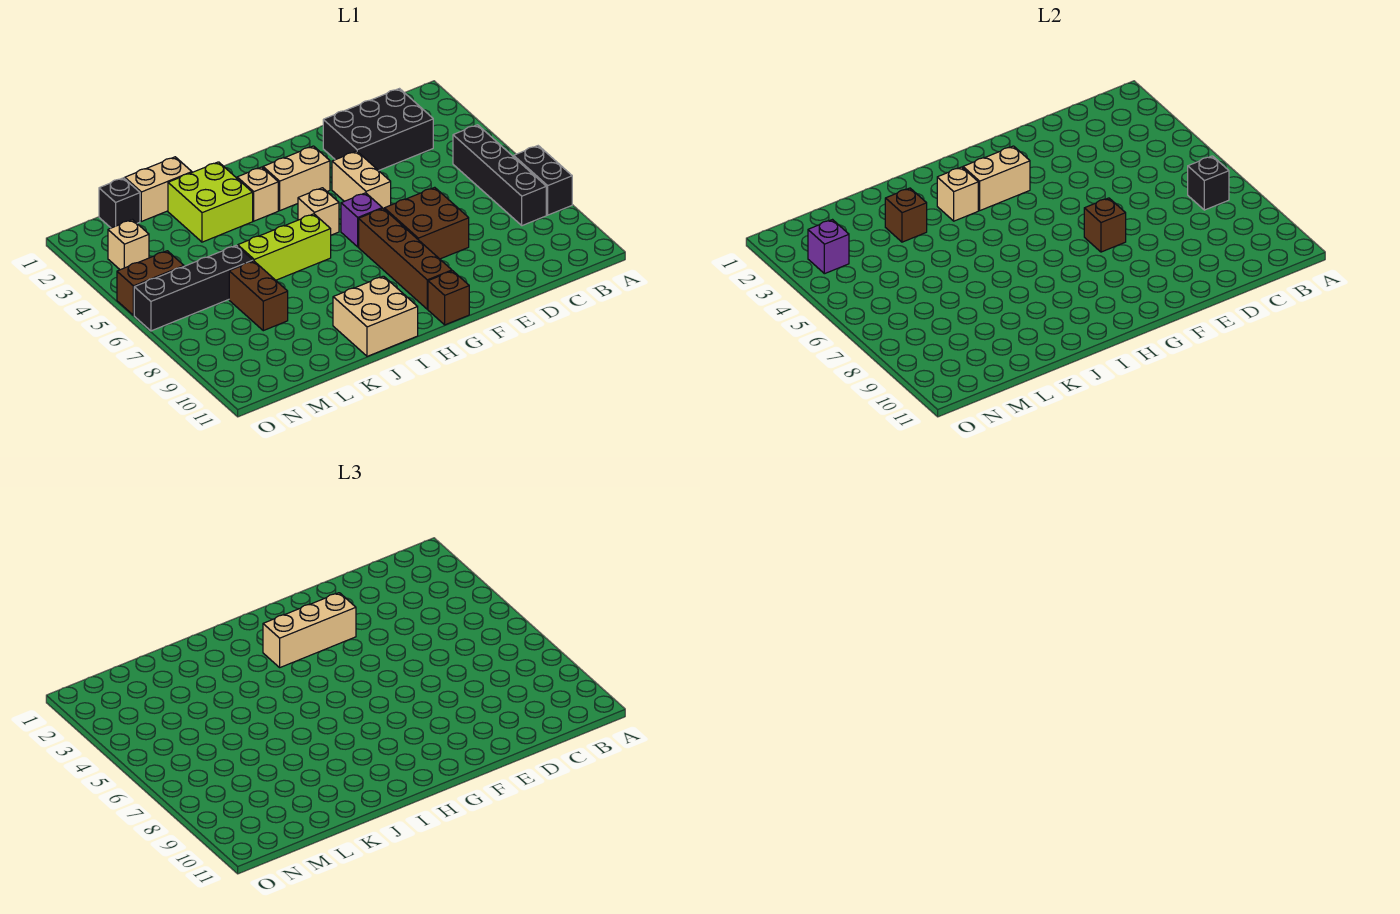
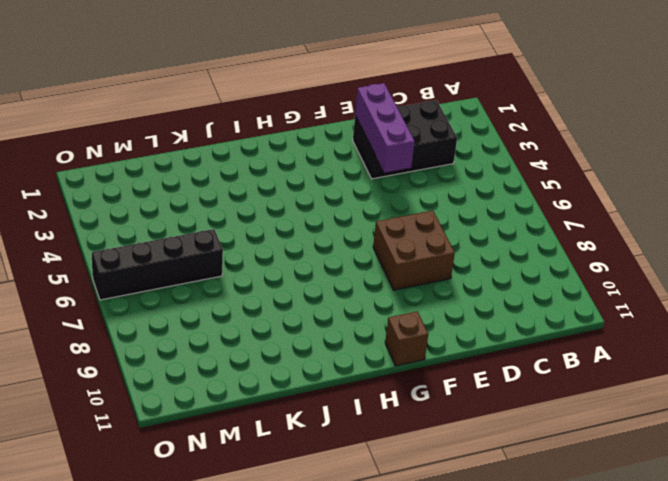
purple 1x3 brick [355,83,415,173] -> none
none -> black 1x2 brick [514,146,572,215]
none -> black 1x4 brick [453,125,546,226]
none -> tan 1x2 brick [332,151,391,209]

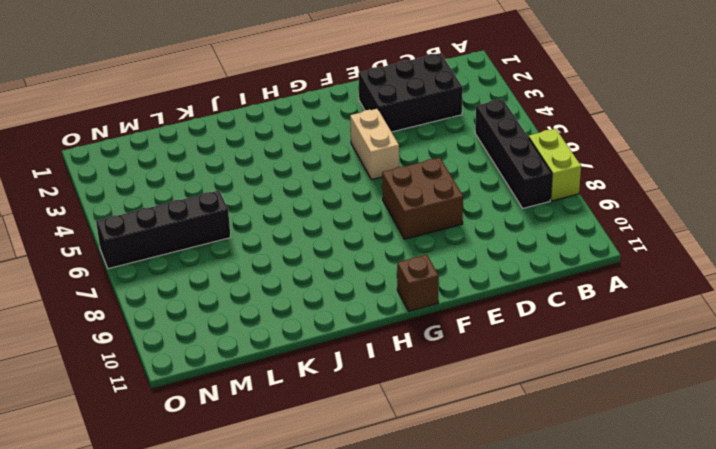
lime 1x2 brick [529,129,581,201] -> black 1x2 brick [514,146,572,215]
none -> tan 1x2 brick [263,146,330,210]
none -> purple 1x1 brick [341,193,382,247]
none -> brown 1x4 brick [359,208,452,309]

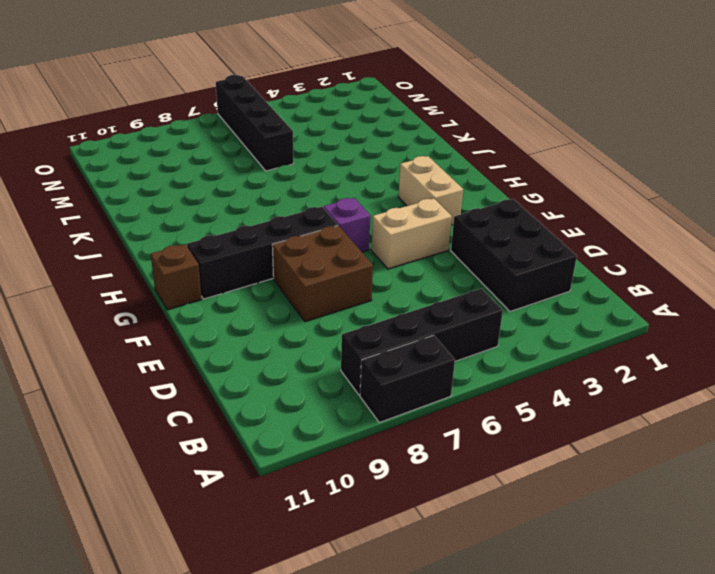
black 1x4 brick [187,207,338,299] -> brown 1x4 brick [359,208,452,309]
none -> tan 1x1 brick [298,188,339,235]
none -> tan 1x1 brick [237,167,278,221]
none -> lime 1x3 brick [238,214,331,280]

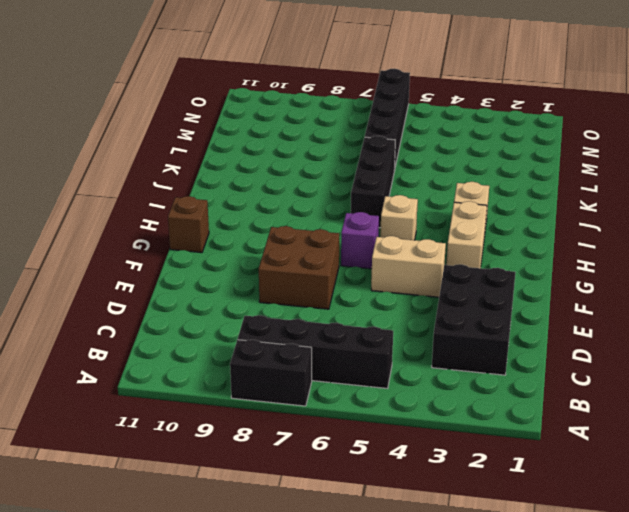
black 1x3 brick [351,136,395,228] -> lime 1x3 brick [238,214,331,280]
none -> brown 1x4 brick [359,208,452,309]
none -> tan 2x2 brick [333,276,418,356]
none -> lime 2x2 brick [168,162,253,242]

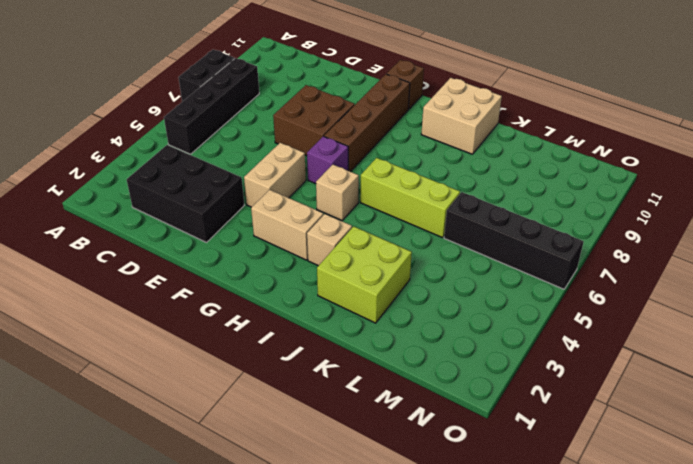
none -> tan 1x2 brick [125,157,192,221]
none -> brown 1x2 brick [229,261,288,331]
none -> black 1x1 brick [99,178,140,228]

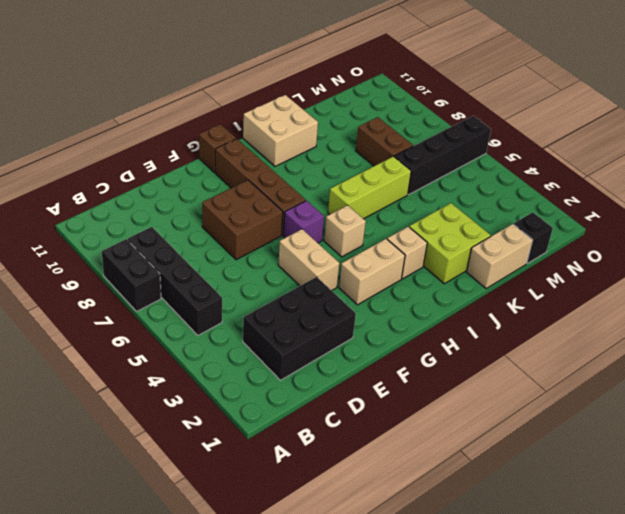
none -> tan 1x1 brick [108,220,149,270]
none -> brown 1x2 brick [117,251,184,315]
none -> black 1x1 brick [1188,156,1229,210]

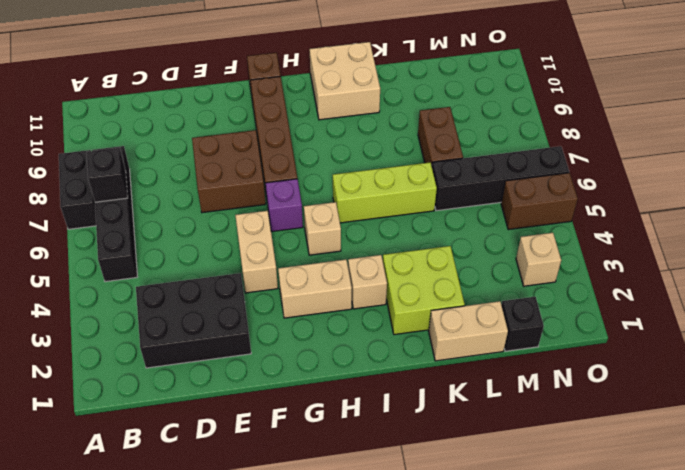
none -> brown 1x1 brick [1084,198,1126,252]
none -> tan 1x2 brick [963,146,1030,210]
none -> tan 1x1 brick [937,167,978,221]

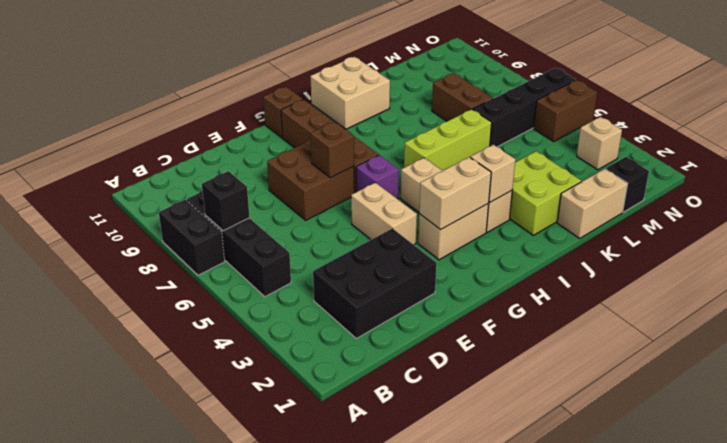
none -> brown 1x1 brick [885,188,927,242]
none -> purple 1x1 brick [808,220,849,274]
none -> tan 1x3 brick [263,593,356,667]

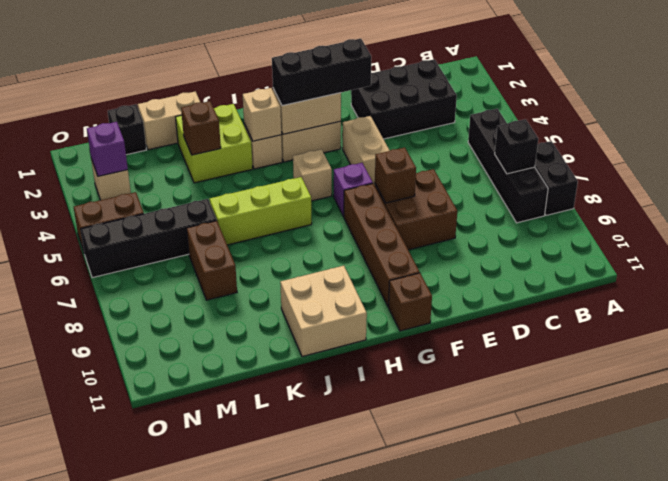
black 1x3 brick [272,39,371,106] -> tan 1x3 brick [263,593,356,667]

